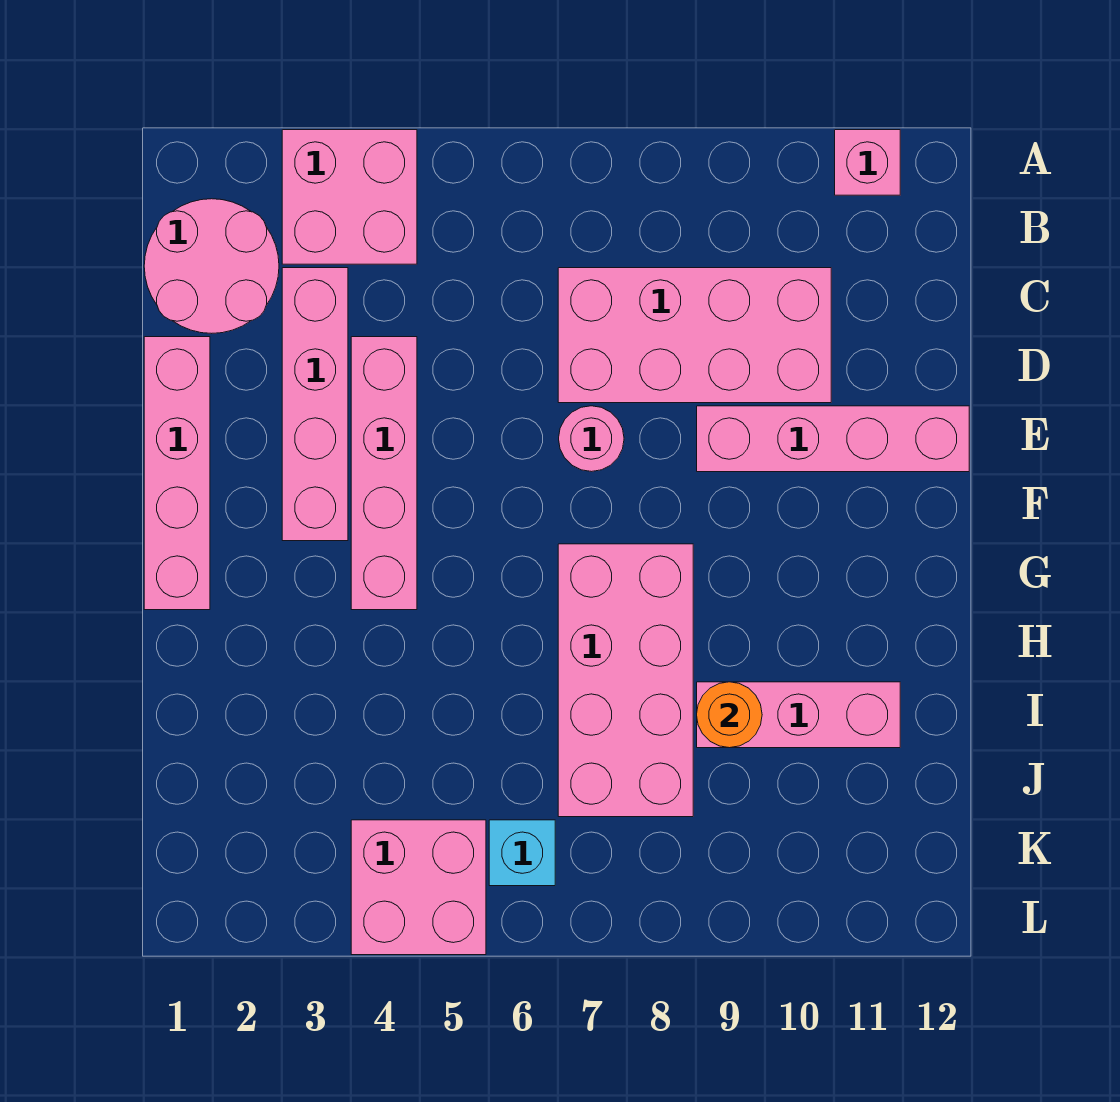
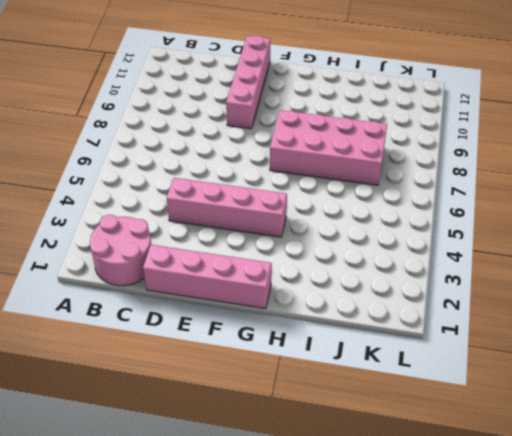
none -> pink 2x2 brick [282,130,417,264]
none -> pink 1x1 brick [835,130,900,195]
none -> pink 1x4 brick [282,268,348,541]

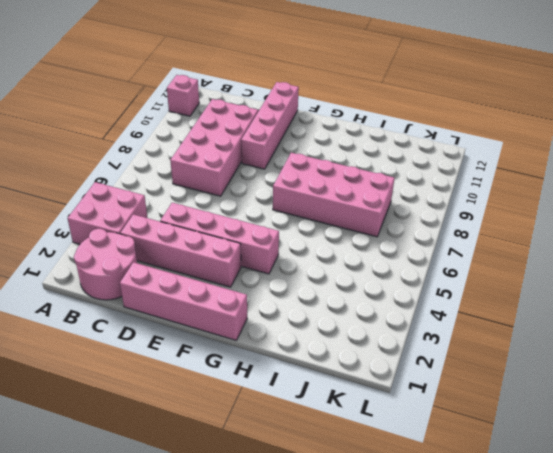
none -> pink 1x1 round brick [559,406,624,472]
none -> pink 1x3 brick [697,682,900,748]
none -> pink 2x2 brick [351,820,486,955]

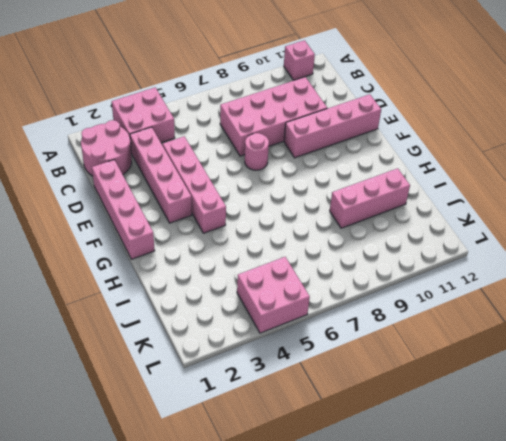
none -> pink 2x4 brick [558,544,693,817]
none -> cyan 1x1 brick [489,820,555,886]
none -> orange 1x1 round brick [697,682,762,748]

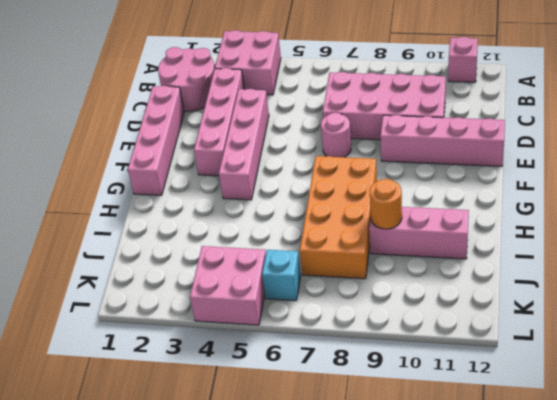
orange 2x4 brick [300,156,377,279] -> pink 2x4 brick [558,544,693,817]

